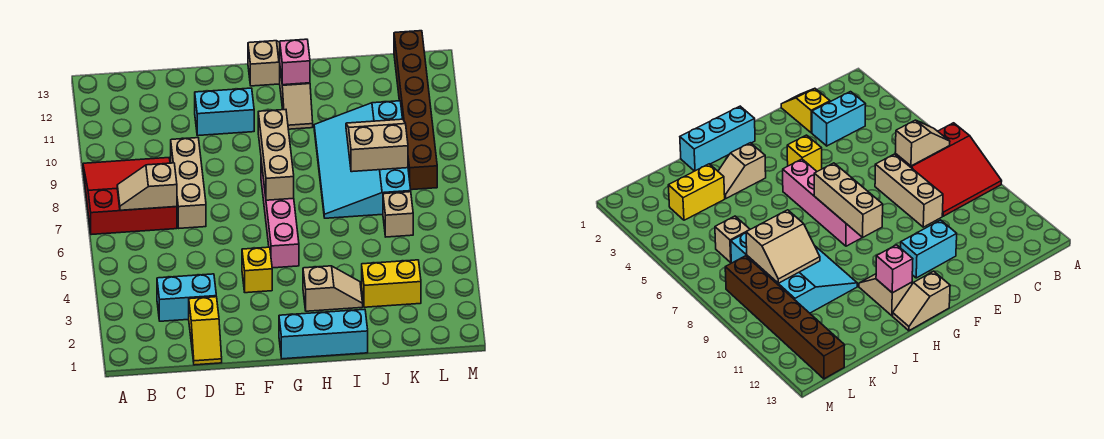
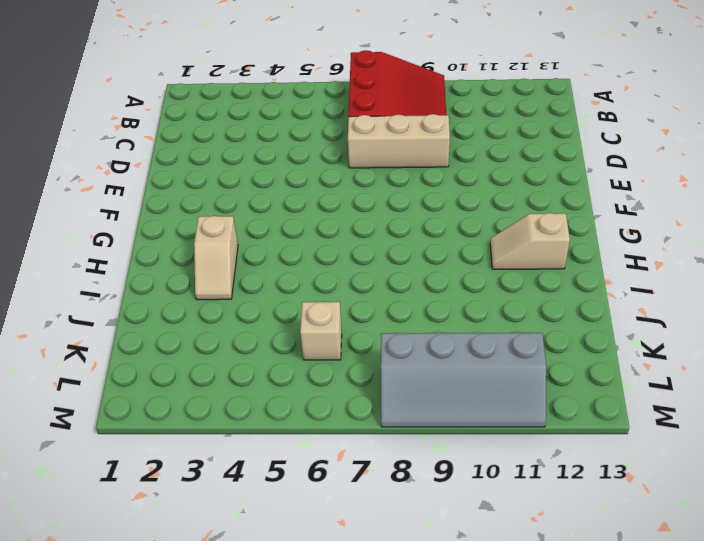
grey 2x4 slope [381,333,546,427] -> brown 1x6 brick [394,31,437,190]
none -> cyan 1x2 brick [157,274,216,321]
none -> yellow 1x2 slope [189,297,222,365]
none -> cyan 1x2 brick [195,88,254,136]

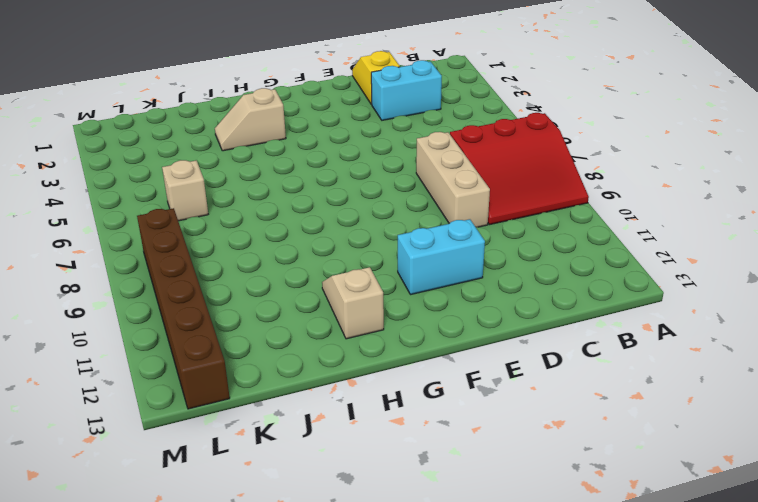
none -> yellow 1x1 brick [242,247,272,293]
none -> cyan 1x3 brick [279,309,368,359]
none -> pink 1x4 brick [261,161,299,268]

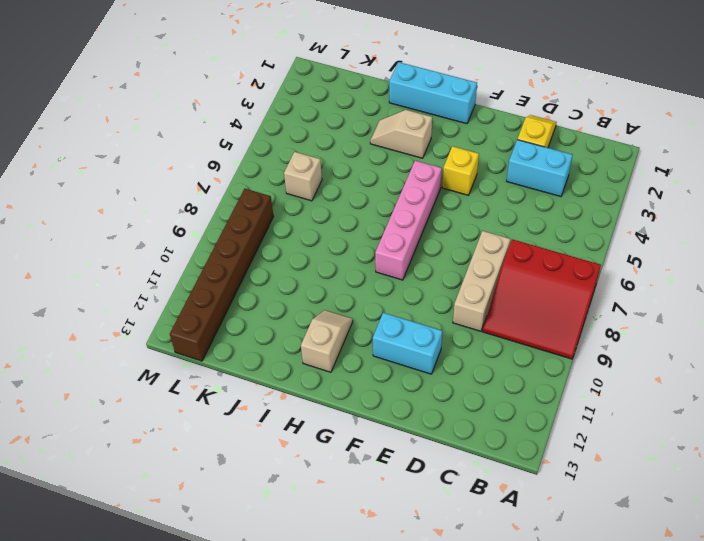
none -> tan 1x2 slope [248,41,280,86]
none -> cyan 3x4 slope [314,101,411,218]
none -> yellow 1x2 brick [362,260,421,307]

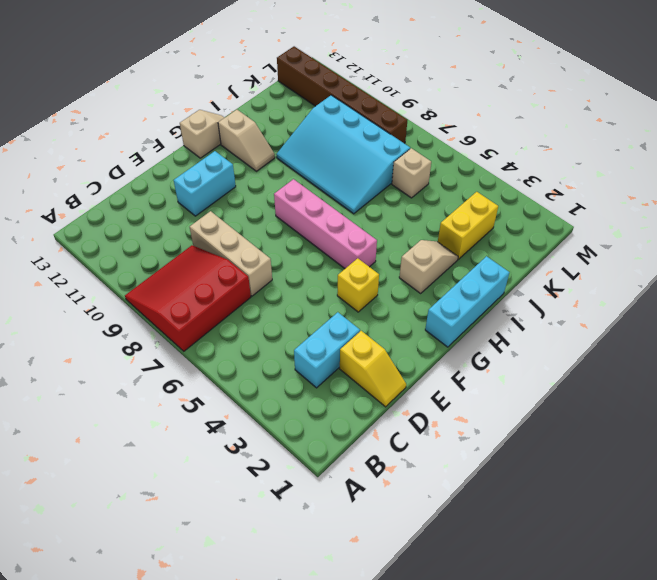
none -> tan 1x2 slope [117,163,177,210]
none -> tan 1x3 brick [258,110,294,200]
none -> pink 1x1 brick [280,39,310,85]

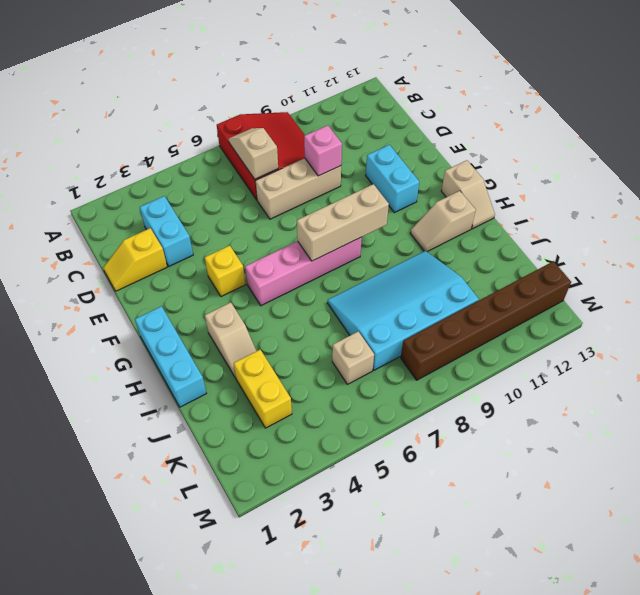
pink 1x1 brick [304,125,342,176] -> pink 1x1 brick moved to [280,39,310,85]
none -> tan 2x2 slope [346,119,408,172]

